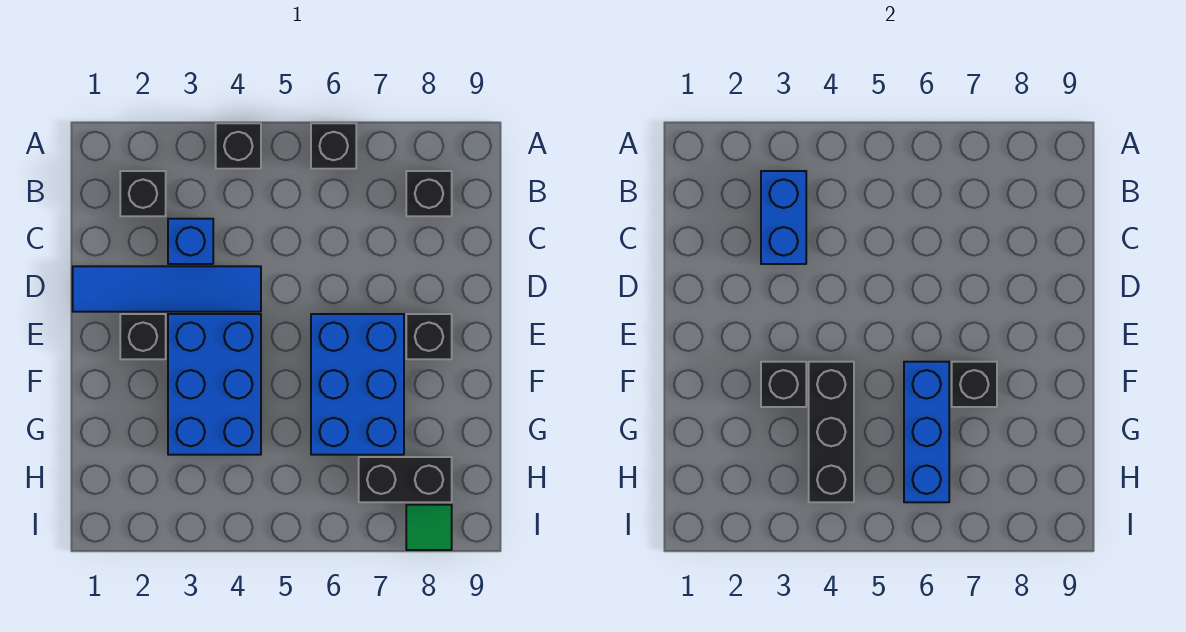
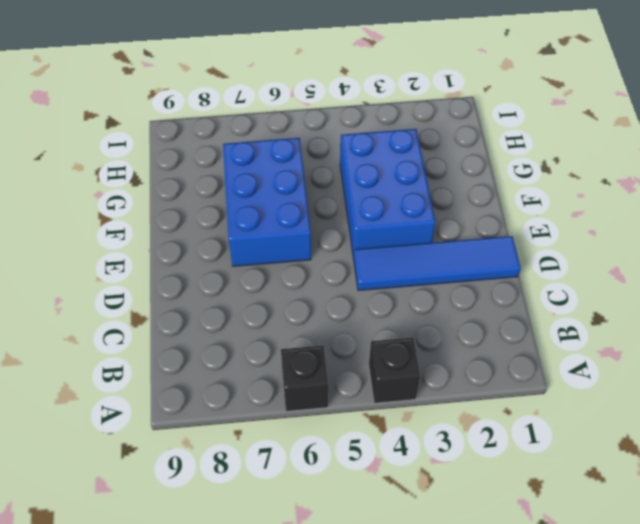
none -> black 1x1 brick [120,171,166,216]
none -> black 1x1 brick [406,171,452,216]
none -> blue 1x1 brick [168,219,213,264]

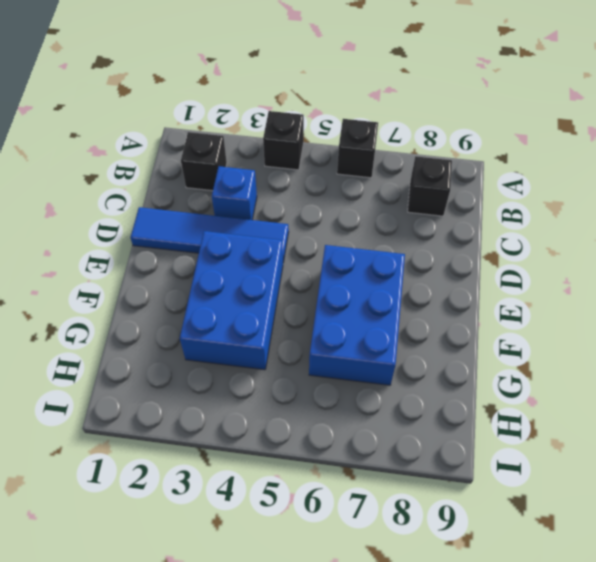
none -> black 1x1 brick [120,314,166,359]
none -> black 1x1 brick [406,314,452,359]
none -> black 1x2 brick [359,457,452,502]

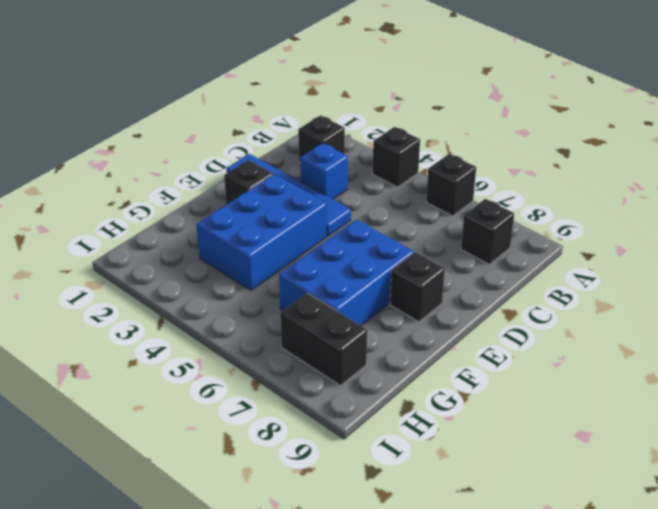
none -> green 1x1 tile [406,505,452,550]
none -> blue 1x2 brick [761,171,806,264]
none -> black 1x1 brick [761,362,806,407]

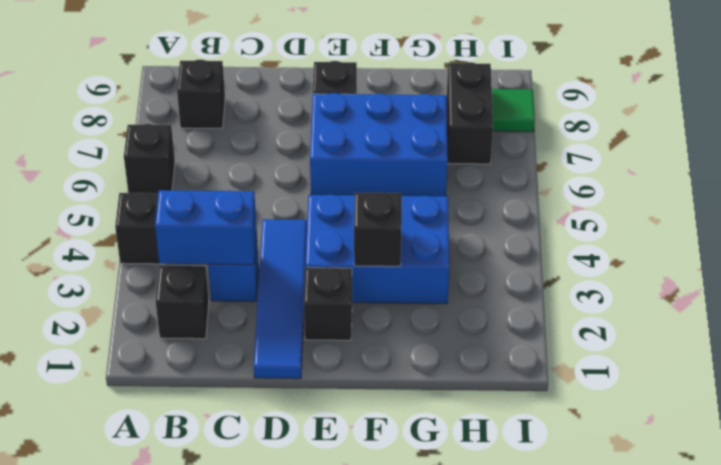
none -> black 1x3 brick [809,362,854,502]
none -> blue 1x3 brick [904,362,949,502]
none -> black 1x1 brick [952,362,997,407]

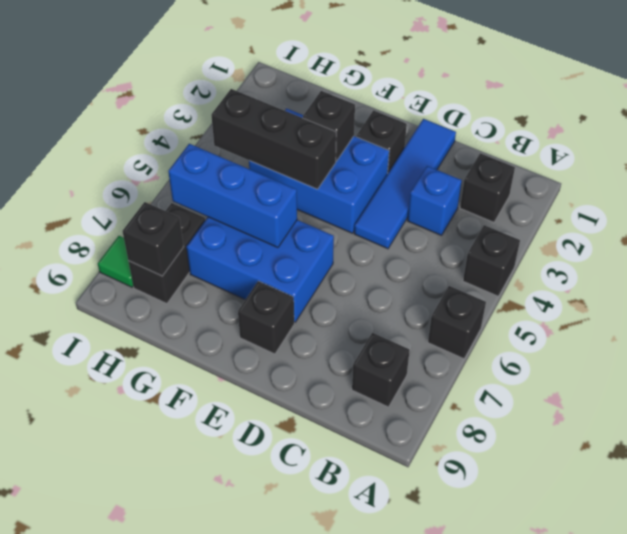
black 1x1 brick [123,202,183,276] -> black 1x1 brick moved to [952,362,997,407]
none -> blue 1x2 brick [761,171,806,264]

